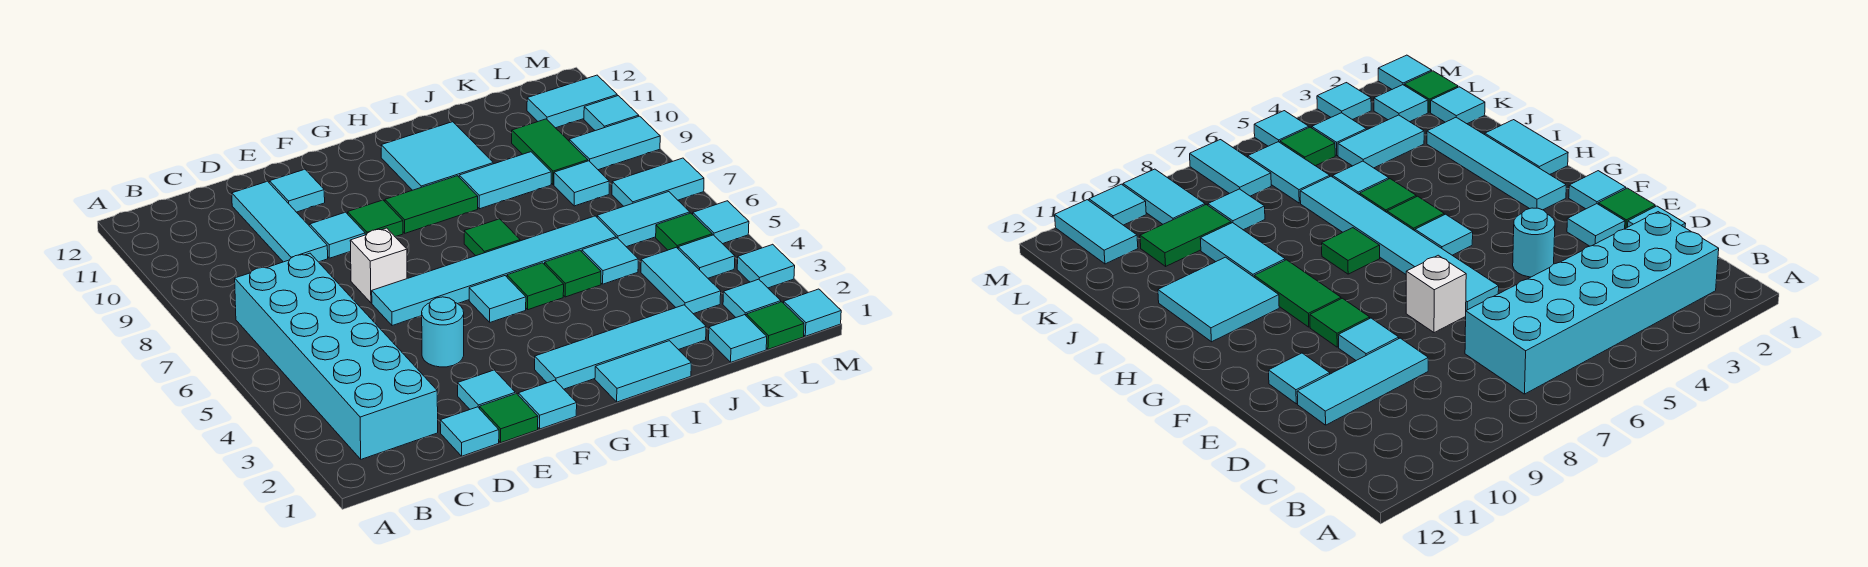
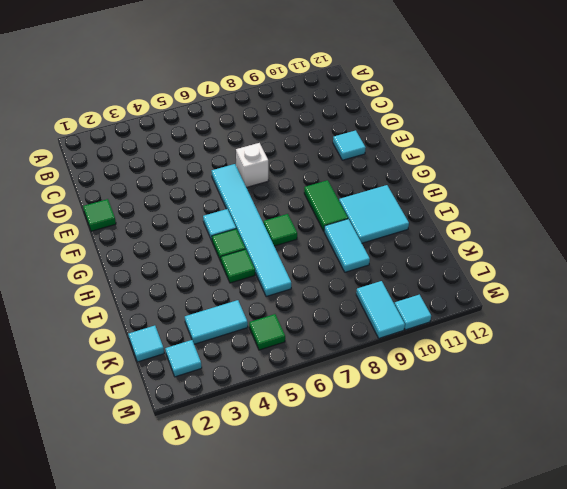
none -> cyan 2x6 brick [235,253,438,459]
none -> cyan 1x1 tile [440,407,499,456]
none -> cyan 1x3 tile [232,181,328,262]
none -> cyan 1x1 tile [458,370,515,409]

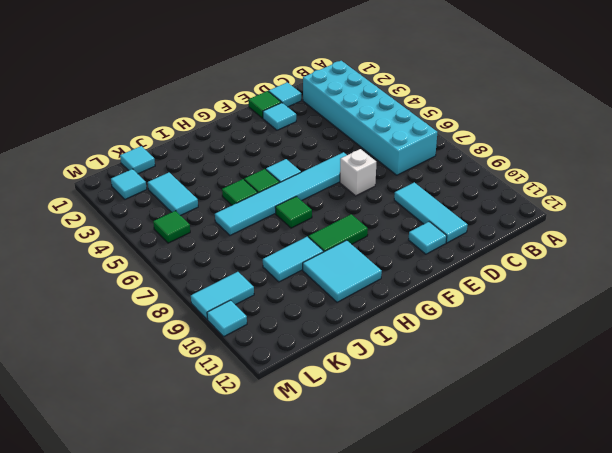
none -> cyan 1x1 round brick [422,297,464,367]
none -> cyan 1x1 tile [310,212,365,258]
none -> cyan 1x1 tile [518,380,577,429]
none -> green 1x1 tile [348,200,403,237]

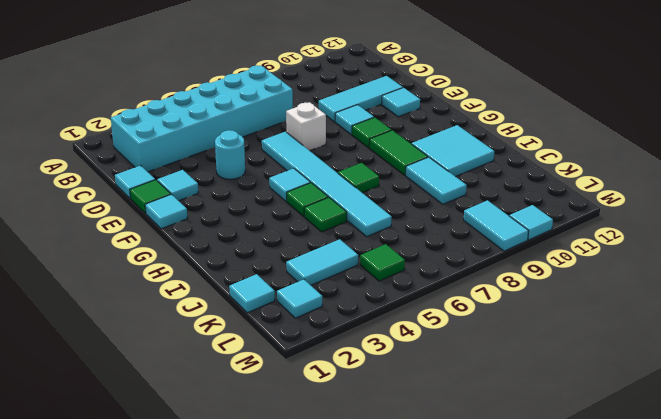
none -> cyan 1x4 tile [535,305,706,389]
none -> cyan 1x2 tile [595,341,691,402]
none -> cyan 1x1 tile [582,238,638,284]
none -> cyan 1x2 tile [597,192,690,247]

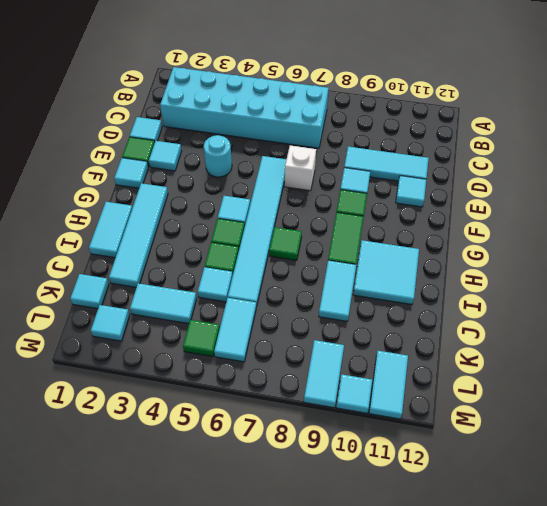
none -> cyan 1x1 tile [554,161,609,206]
none -> green 1x2 tile [512,119,588,184]
none -> green 1x1 tile [746,302,804,349]
none -> cyan 1x1 tile [678,235,735,278]

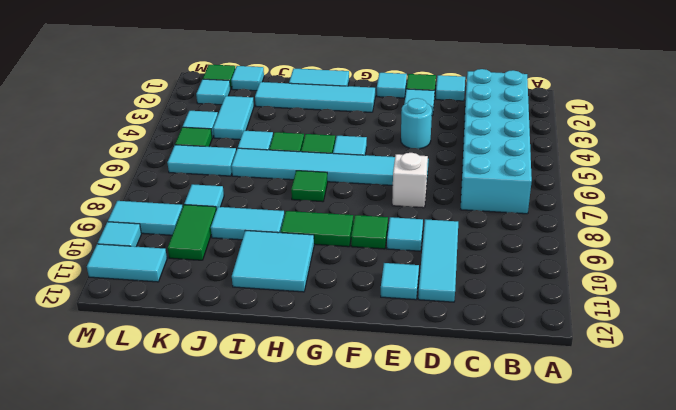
none -> cyan 1x2 tile [612,158,704,206]
none -> cyan 1x1 tile [784,289,841,336]
none -> cyan 1x1 tile [737,244,795,288]
none -> cyan 1x1 tile [693,201,749,244]

